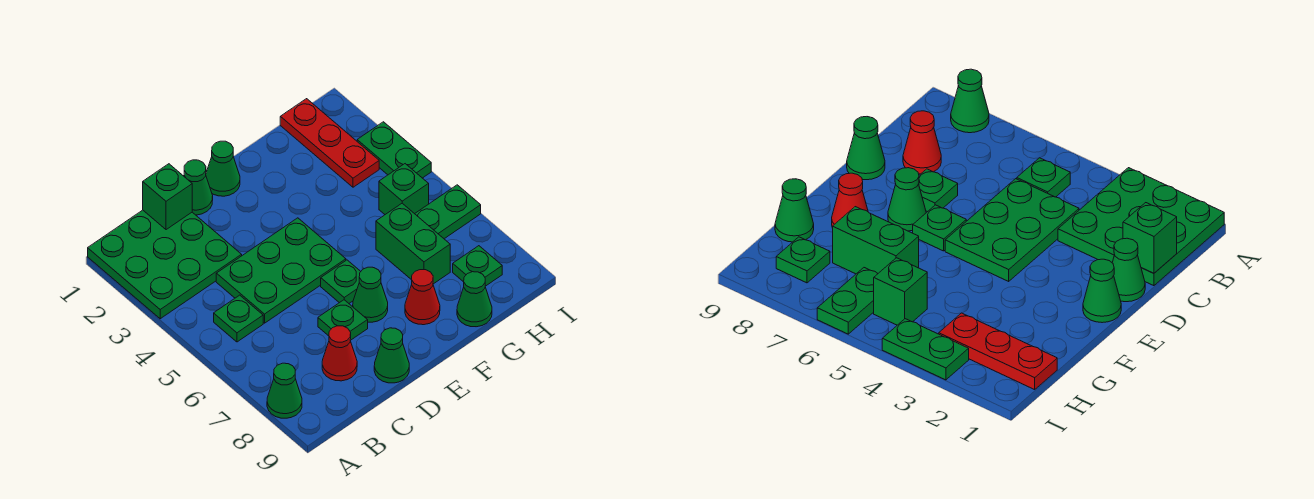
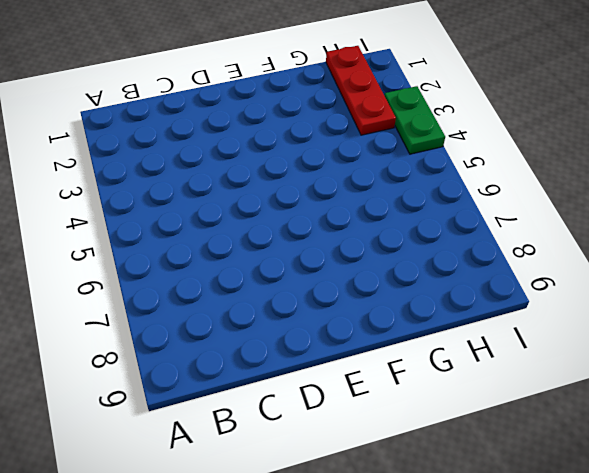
none -> green 3x3 plate [88,210,242,319]
none -> green 1x1 cone [267,363,302,418]
none -> green 1x1 plate [214,295,263,342]

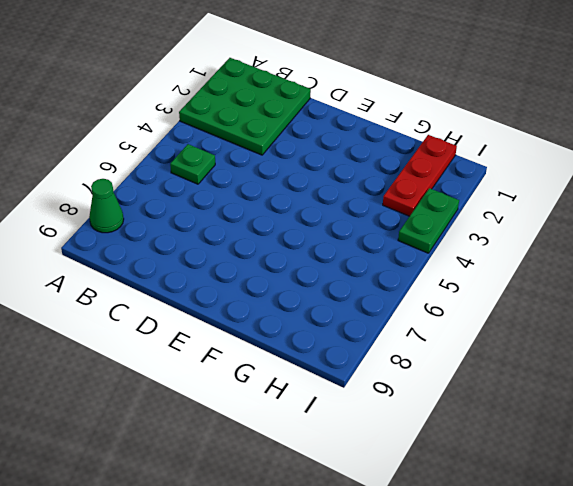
none -> green 2x3 plate [216,218,346,323]
none -> red 1x1 cone [322,326,357,381]
none -> green 1x1 cone [184,160,213,215]

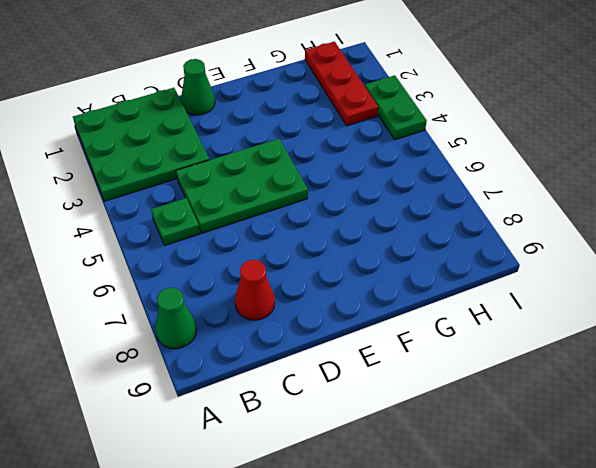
none -> green 1x1 plate [318,300,368,340]
none -> green 1x1 cone [374,328,409,383]
none -> green 1x1 cone [206,141,240,196]

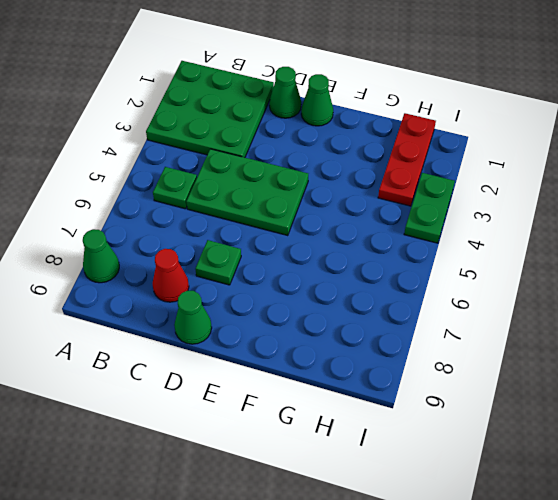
none -> green 1x1 plate [321,260,361,303]
none -> green 1x1 cone [353,267,388,322]
none -> red 1x1 cone [405,270,440,325]

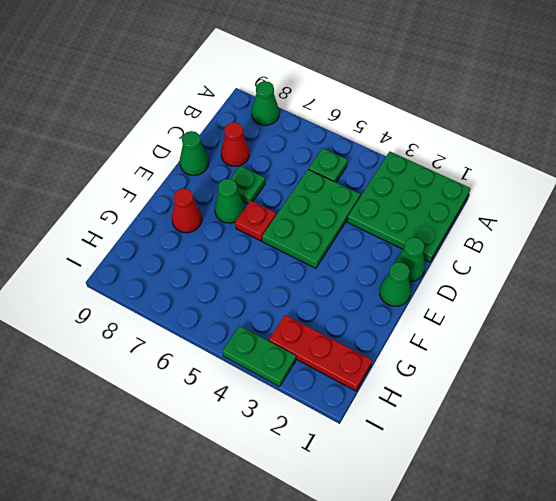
red 1x1 plate [235,201,276,241] -> green 1x1 plate [321,260,361,303]
none -> green 1x2 brick [376,203,450,284]
none -> green 1x1 cone [457,272,492,327]
none -> green 1x1 brick [379,164,429,214]

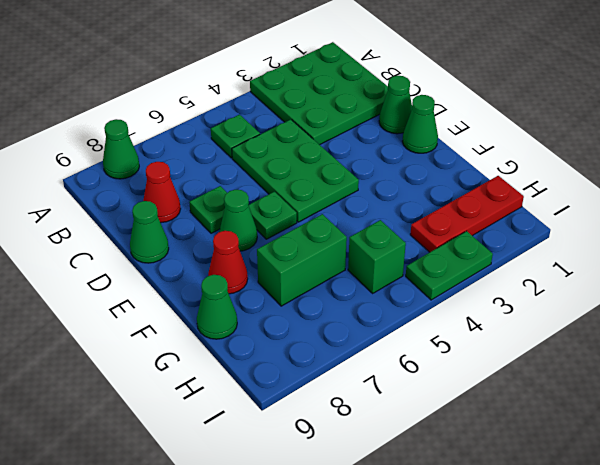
none -> green 1x2 plate [415,185,481,239]
none -> green 1x1 plate [453,246,502,286]
none -> green 1x1 brick [143,164,192,230]

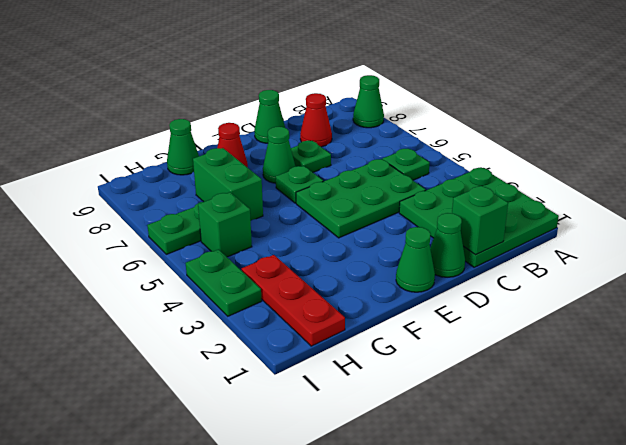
none -> green 1x1 plate [453,246,502,286]

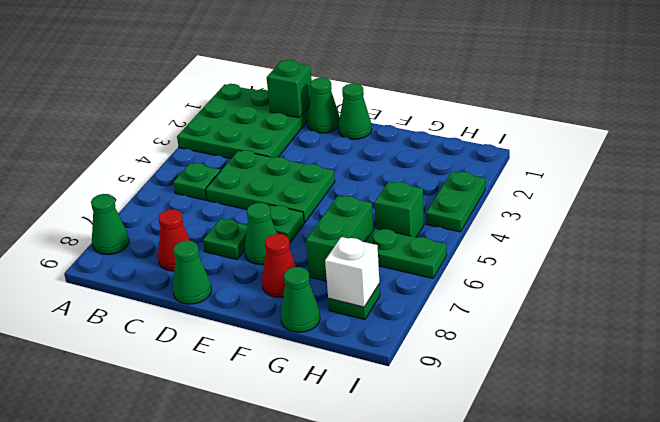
white 1x1 brick [325,237,379,307] -> none
none -> red 1x3 plate [280,99,379,187]

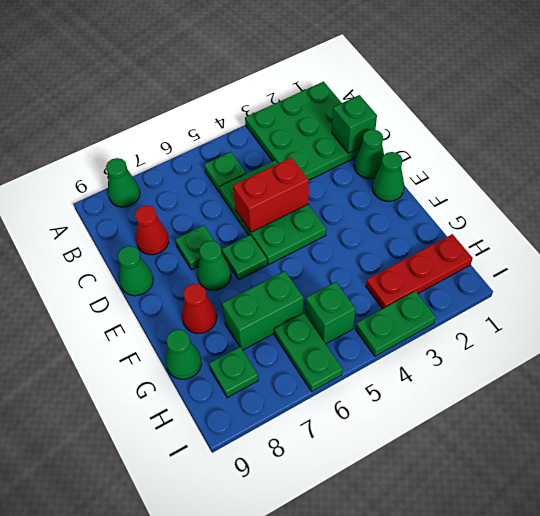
red 1x2 brick [233,158,309,232] -> none

